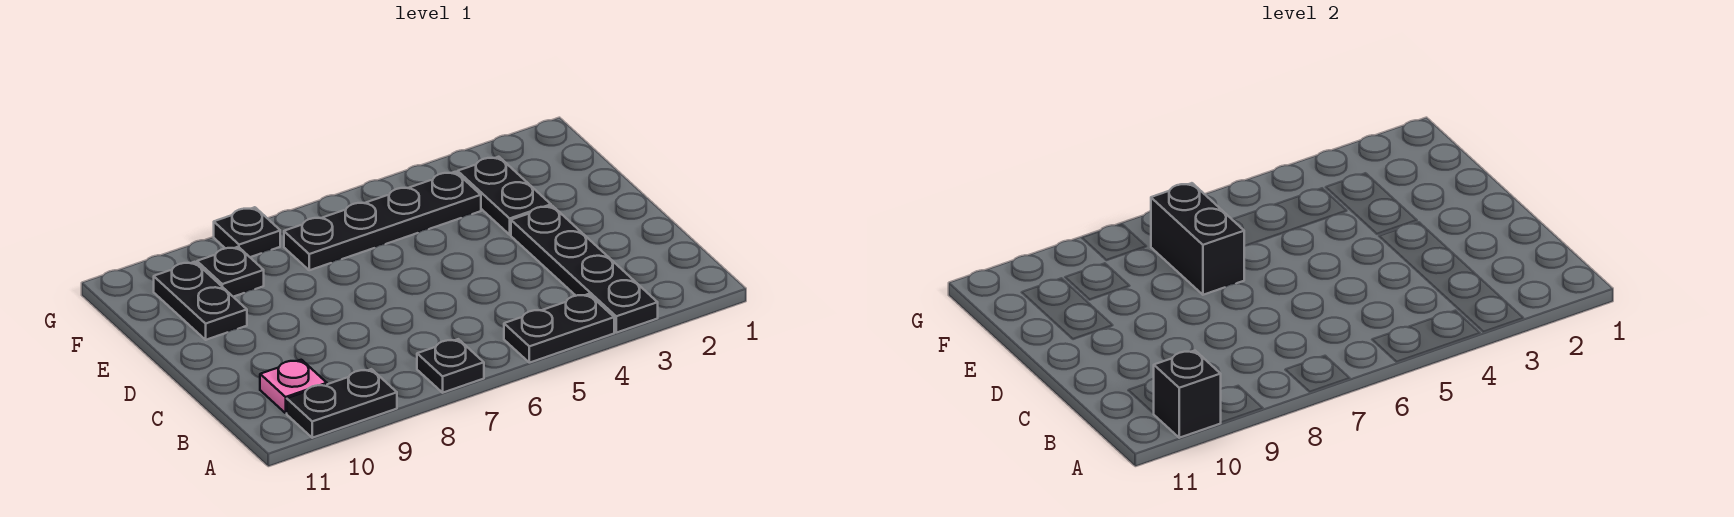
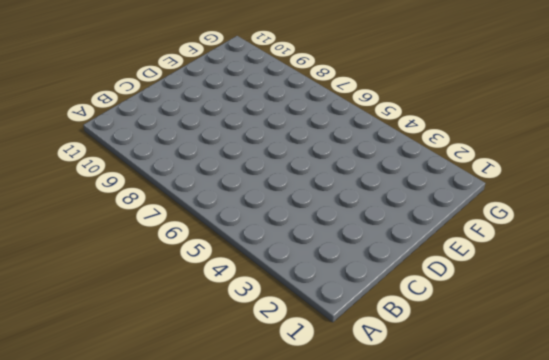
none -> black 1x4 plate [511,206,658,333]
none -> black 1x2 plate [504,294,614,363]
none -> black 1x1 plate [417,339,484,393]

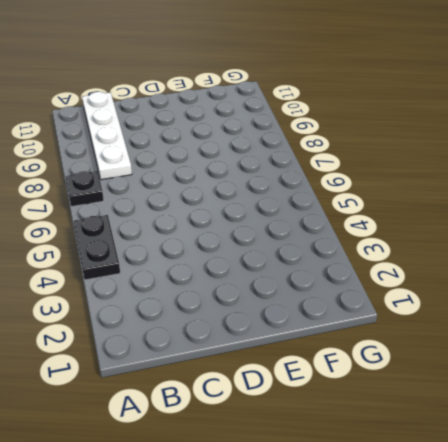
white 1x4 plate [82,92,132,180] -> pink 1x1 plate [260,360,327,413]
none -> black 1x4 plate [511,206,658,333]
none -> black 1x2 plate [287,369,397,438]
none -> black 1x2 plate [458,157,551,235]

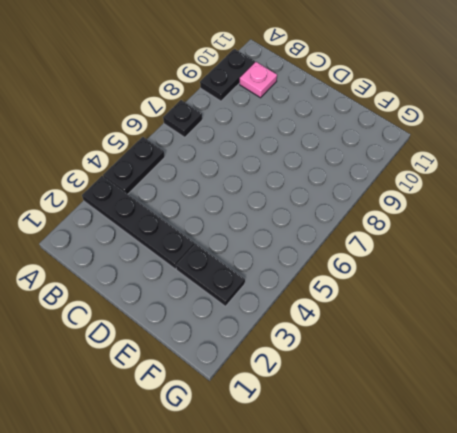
none -> black 1x2 plate [154,262,247,340]
none -> black 1x4 plate [284,172,481,270]
none -> black 1x1 plate [197,247,264,297]

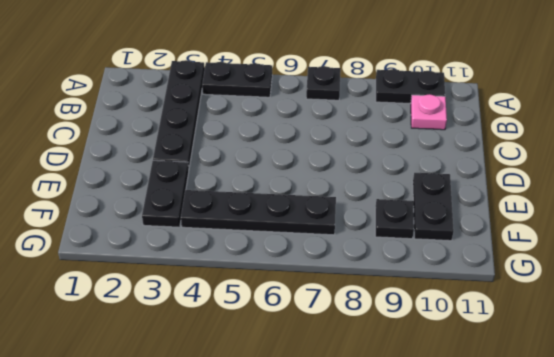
none -> black 1x1 plate [214,207,280,257]
none -> black 1x1 brick [1153,351,1221,438]
none -> black 1x2 brick [1151,183,1244,295]

